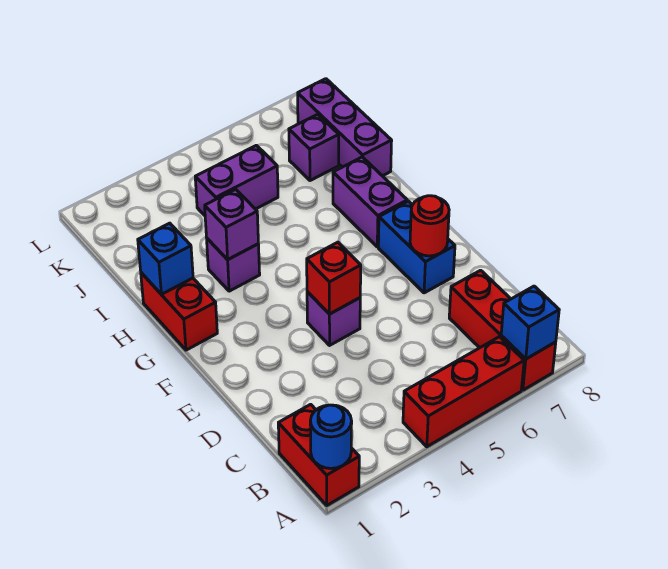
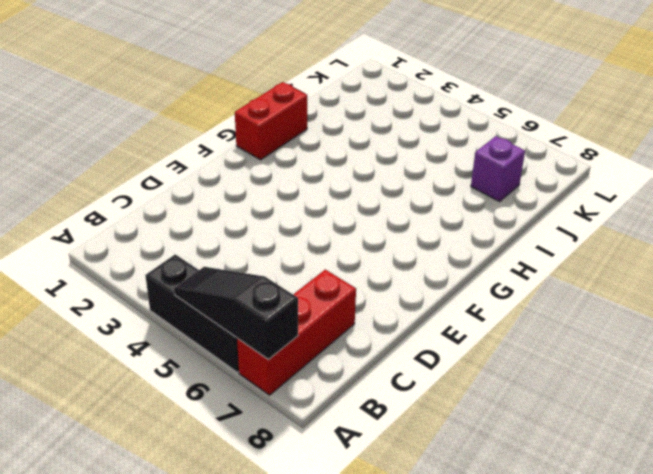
black 1x3 brick [145,254,239,372] -> red 1x3 brick [403,337,524,447]
black 1x3 slope [174,267,298,360] -> blue 1x1 brick [501,286,559,359]
none -> red 1x2 brick [278,404,359,505]
none -> purple 1x1 brick [307,292,360,345]
none -> blue 1x2 brick [378,201,455,293]

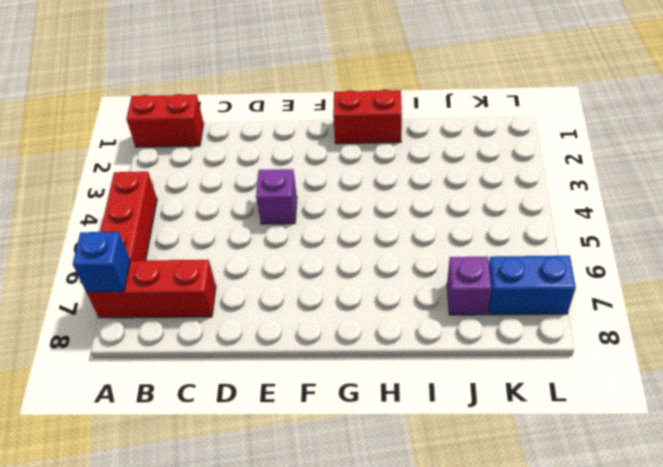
blue 1x2 brick [488,256,576,315] -> blue 1x2 brick moved to [378,201,455,293]
none -> purple 1x2 brick [333,157,407,247]
none -> purple 1x1 brick [207,239,260,291]
none -> purple 1x3 brick [298,79,392,176]

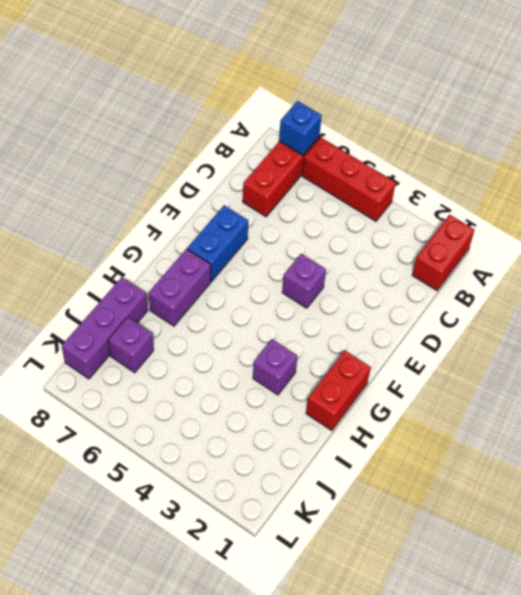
none -> purple 1x2 brick [195,145,278,215]
none -> blue 1x1 round brick [310,405,352,468]
none -> red 1x1 brick [307,242,361,314]

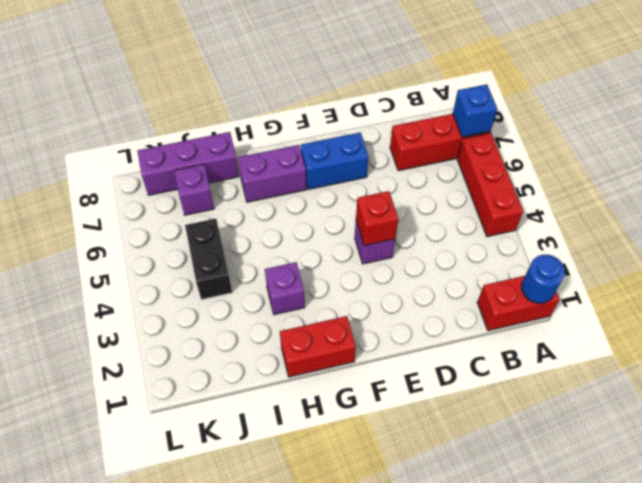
black 1x2 brick [185,219,232,300] -> purple 1x2 brick [195,145,278,215]
none -> red 1x1 round brick [410,196,449,256]
none -> blue 1x1 brick [138,223,193,295]
none -> purple 1x1 brick [205,189,258,260]

